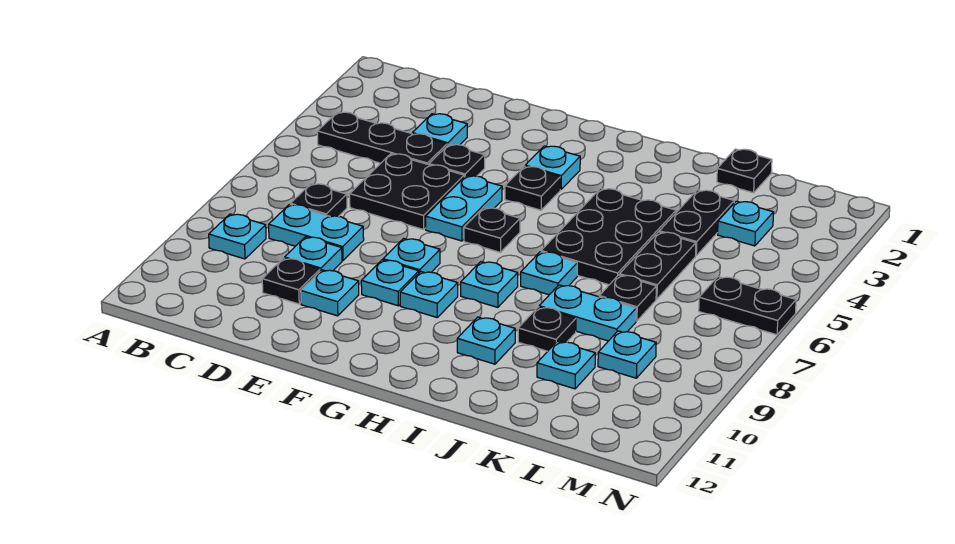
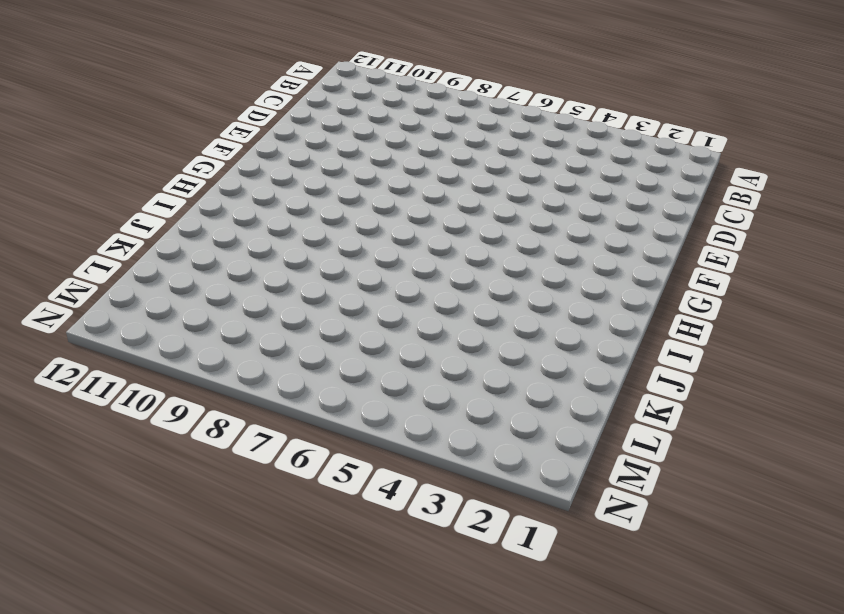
none -> black 1x3 plate [317,112,447,165]
none -> cyan 1x1 plate [209,214,266,259]
none -> black 1x1 plate [290,184,347,217]
none -> cyan 1x2 plate [269,204,364,261]

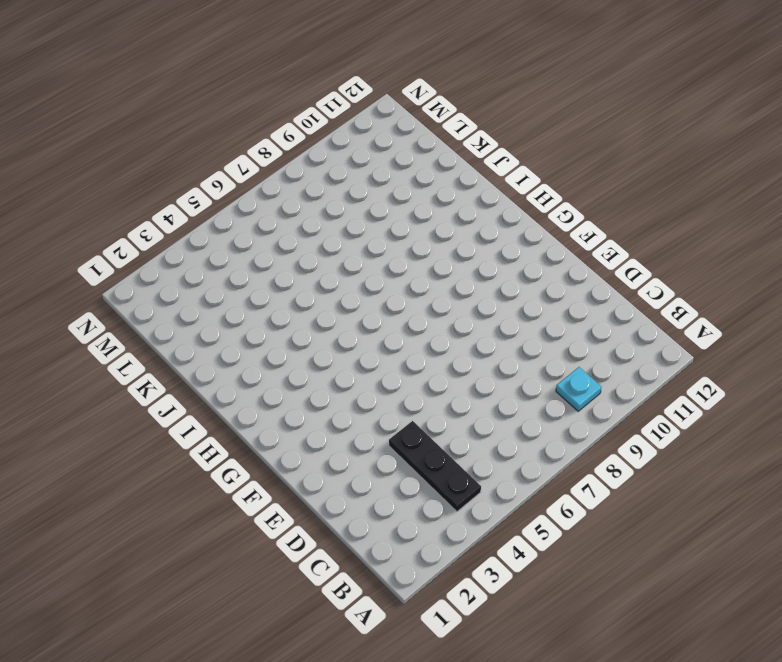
none -> black 1x1 plate [290,184,347,217]
none -> cyan 1x2 plate [269,204,364,261]
none -> cyan 1x1 plate [412,114,467,146]
none -> black 2x2 plate [350,154,464,230]

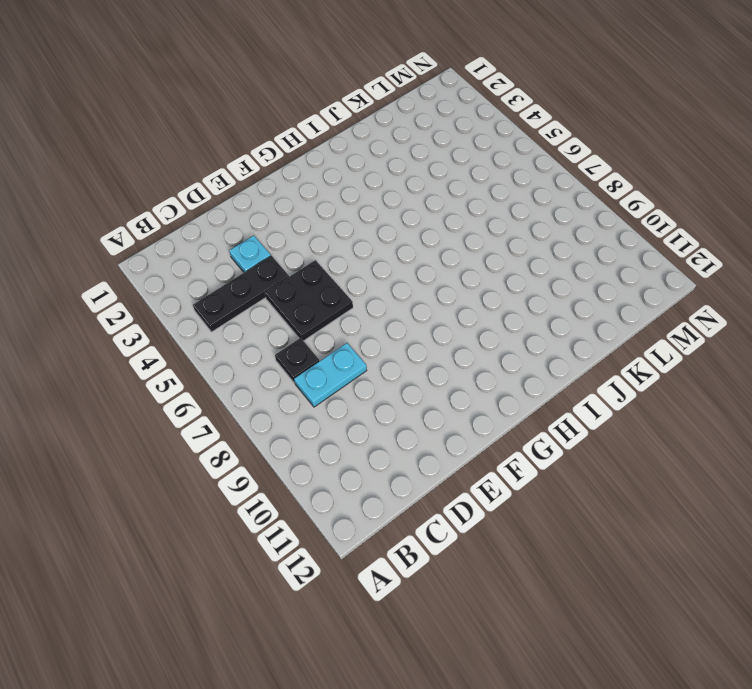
none -> cyan 1x1 plate [209,214,266,259]
none -> cyan 1x1 plate [285,237,342,271]
none -> black 1x1 plate [262,258,320,304]
none -> black 1x1 plate [429,145,485,177]

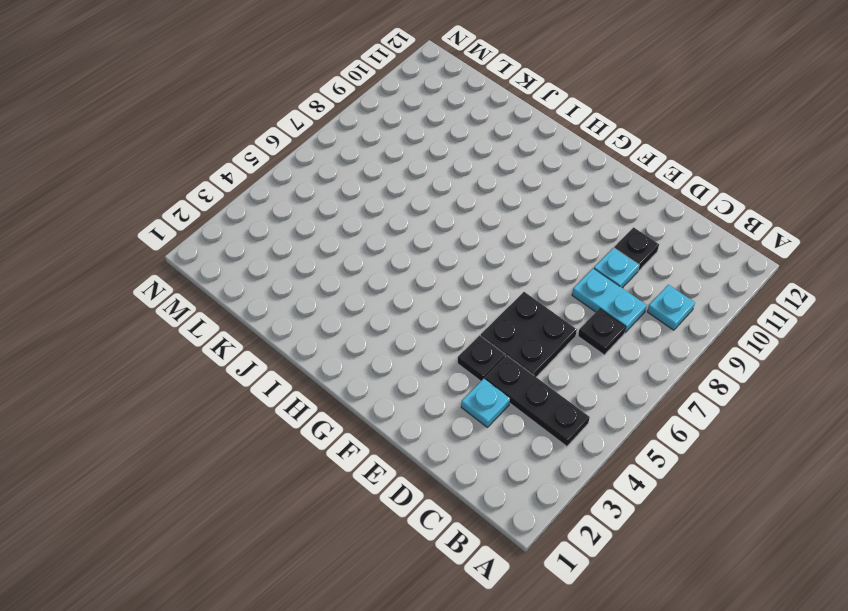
none -> cyan 1x1 plate [301,270,359,316]
none -> cyan 1x2 plate [426,176,502,241]
none -> cyan 1x1 plate [383,238,440,273]
none -> cyan 1x1 plate [361,260,419,306]

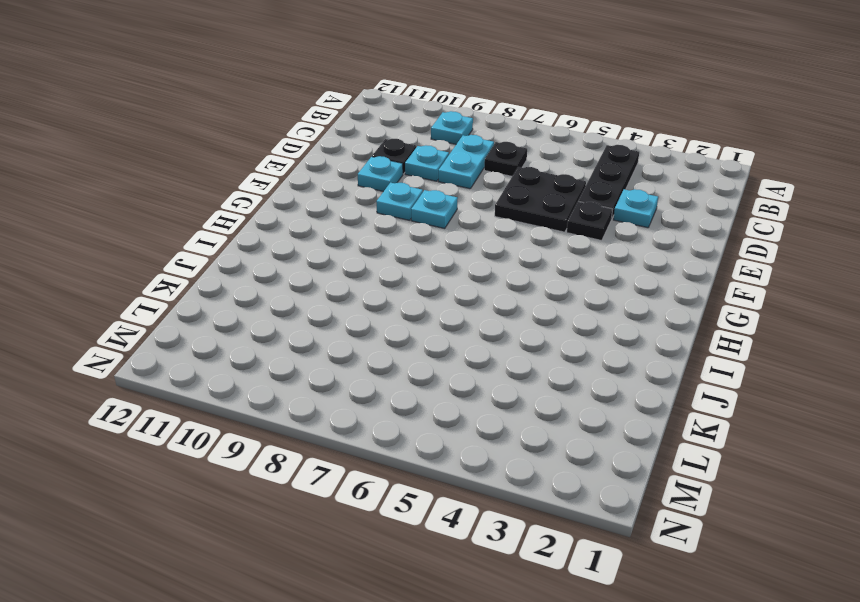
none -> cyan 1x2 plate [426,176,502,241]
none -> cyan 1x1 plate [525,146,580,189]
none -> black 1x1 plate [505,166,560,210]
none -> black 1x1 plate [464,208,520,252]

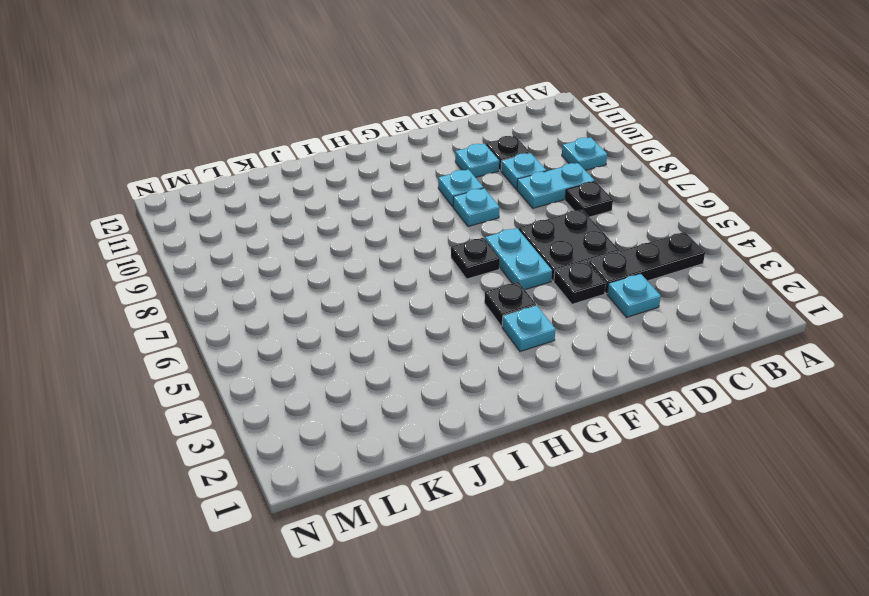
none -> cyan 1x1 plate [400,272,458,317]
none -> cyan 1x1 plate [461,262,518,307]
none -> black 2x3 plate [541,188,676,285]
none -> cyan 1x1 plate [521,252,577,295]

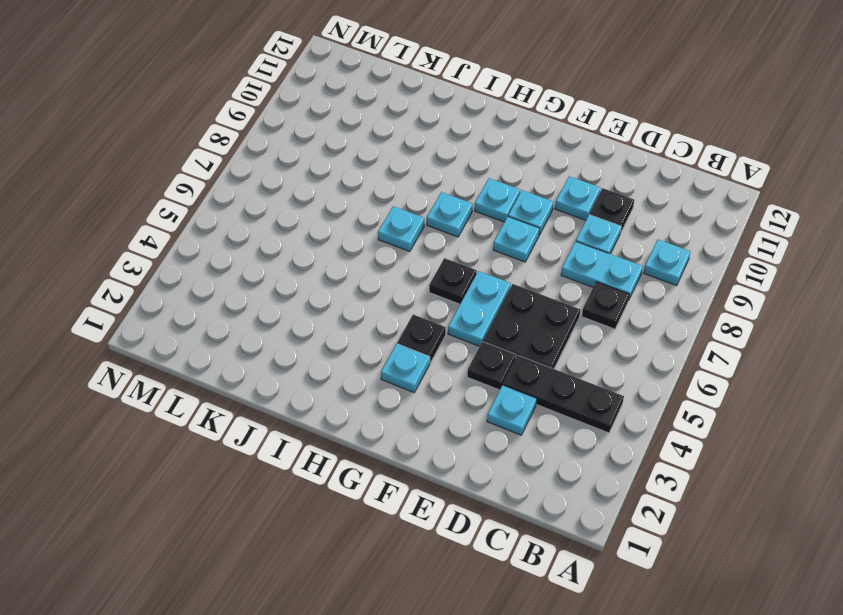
none -> black 2x3 plate [541,188,676,285]
none -> cyan 1x1 plate [457,317,515,364]
none -> cyan 1x2 plate [539,285,636,341]
none -> black 1x1 plate [518,307,576,351]

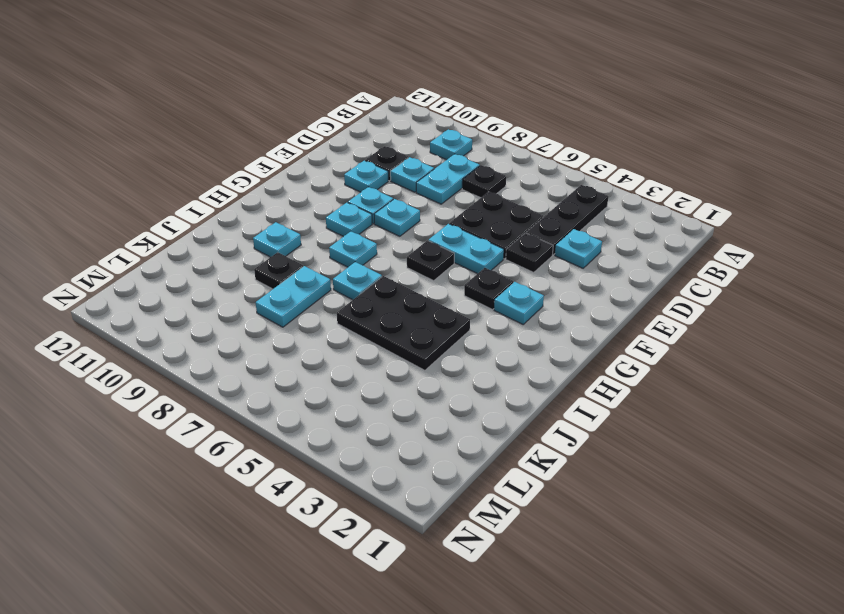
none -> black 1x1 plate [717,149,772,193]
none -> black 1x2 plate [659,190,734,255]
none -> black 1x2 plate [620,232,696,299]
none -> black 1x1 plate [599,275,656,321]

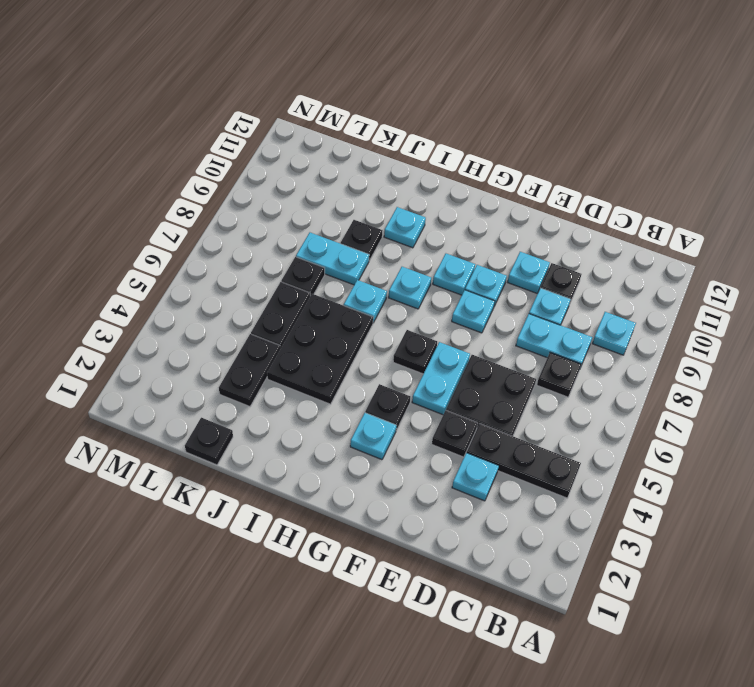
none -> cyan 1x1 plate [537,341,595,389]
none -> cyan 1x1 plate [718,201,773,246]
none -> cyan 1x1 plate [598,331,656,378]
none -> black 1x2 plate [699,277,796,335]

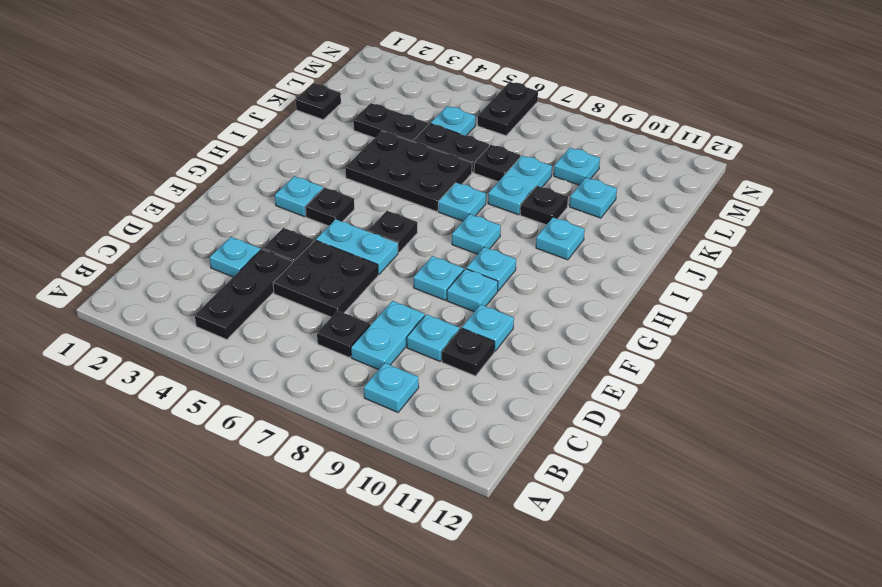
cyan 1x1 plate [431,106,476,135] -> cyan 1x1 plate moved to [718,201,773,246]

